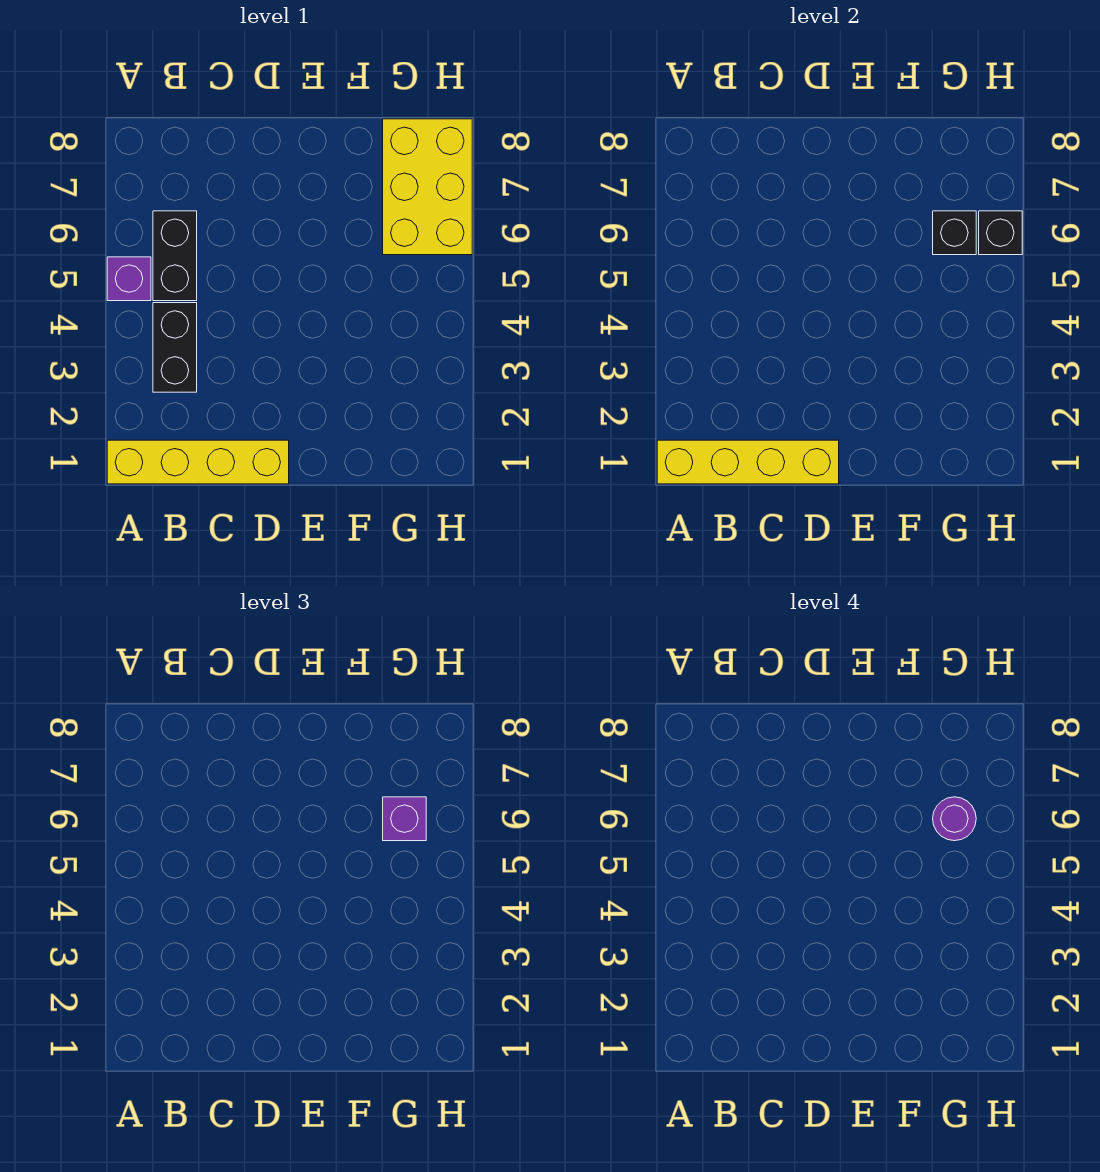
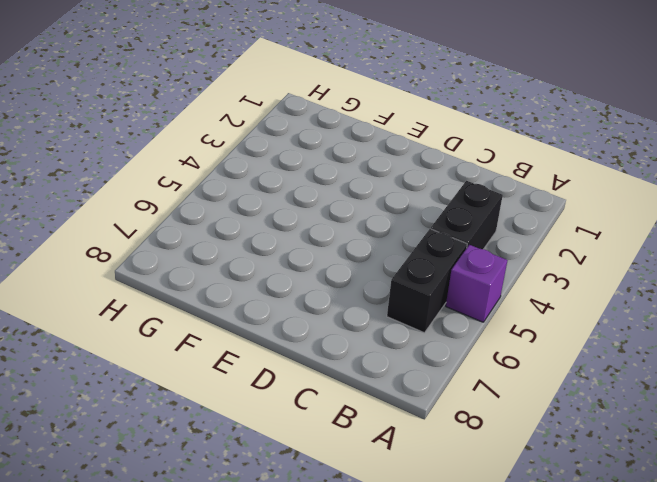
none -> yellow 1x4 brick [107,440,289,484]
none -> yellow 2x3 brick [383,119,472,255]

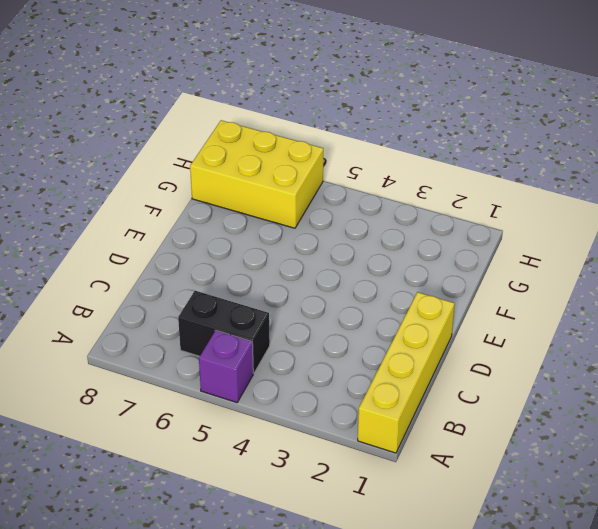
none -> black 1x2 brick [153,303,197,392]
none -> yellow 1x4 brick [657,440,839,484]

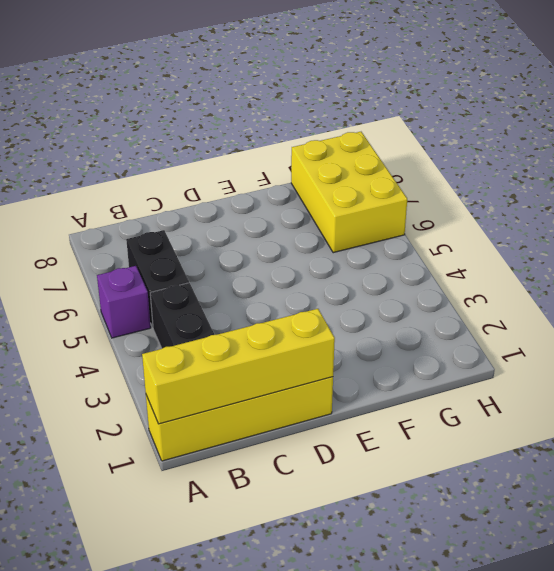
none -> black 1x1 brick [933,211,976,255]
none -> black 1x1 brick [979,211,1022,255]

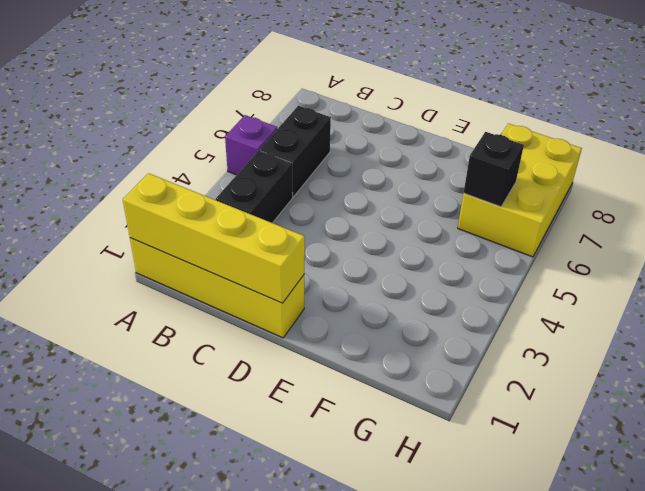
none -> black 1x1 brick [979,211,1022,255]
none -> purple 1x1 brick [383,797,426,841]

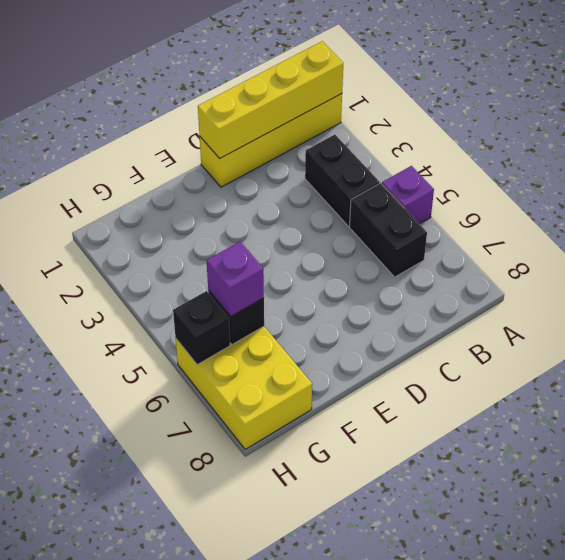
none -> purple 1x1 round brick [933,797,976,841]

